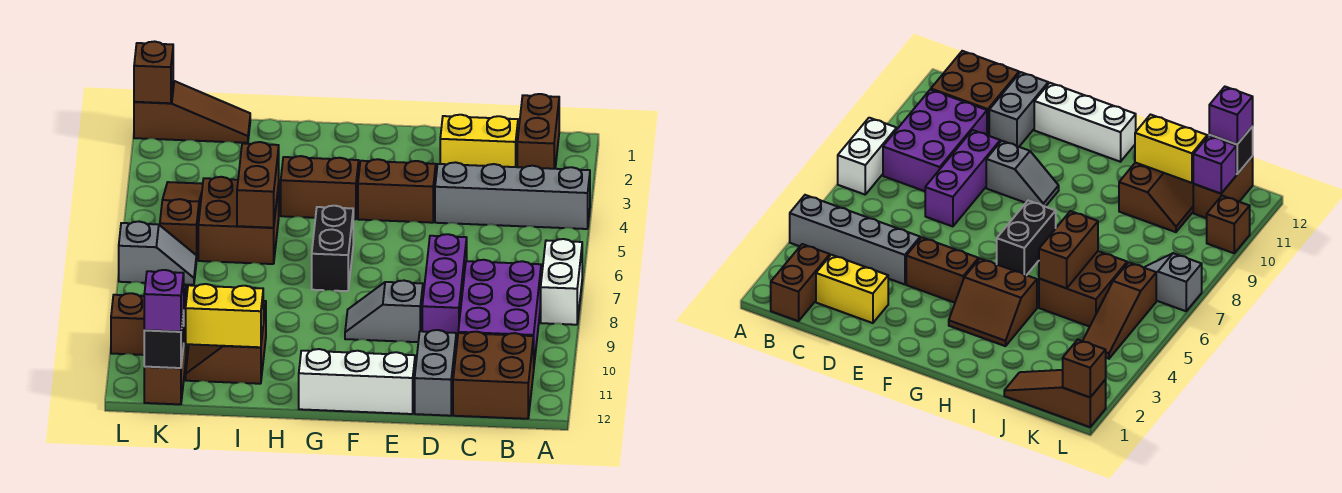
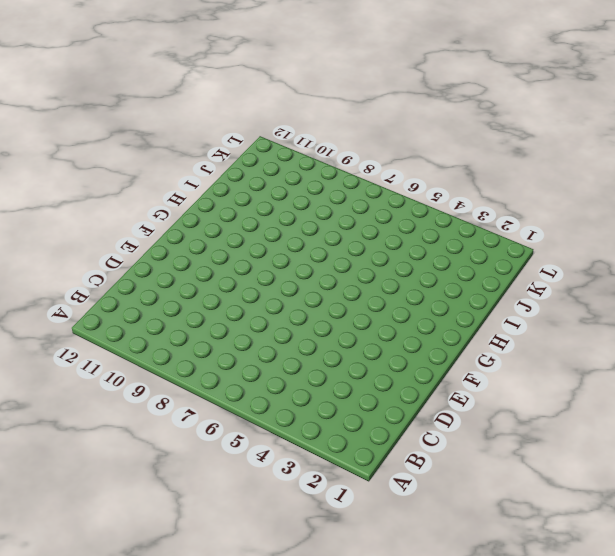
none -> grey 1x4 brick [435,162,590,229]
none -> white 1x2 brick [541,239,582,325]
none -> brown 1x2 brick [517,94,559,169]

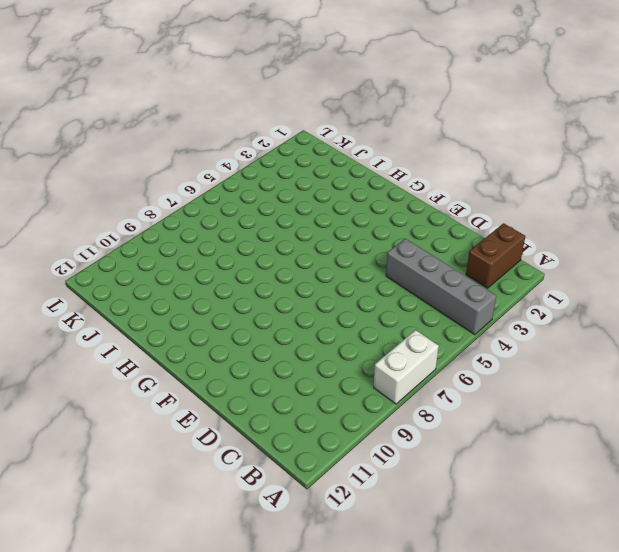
none -> purple 2x3 brick [458,260,541,363]
none -> brown 2x2 brick [453,332,534,419]
none -> yellow 1x2 brick [440,115,518,167]

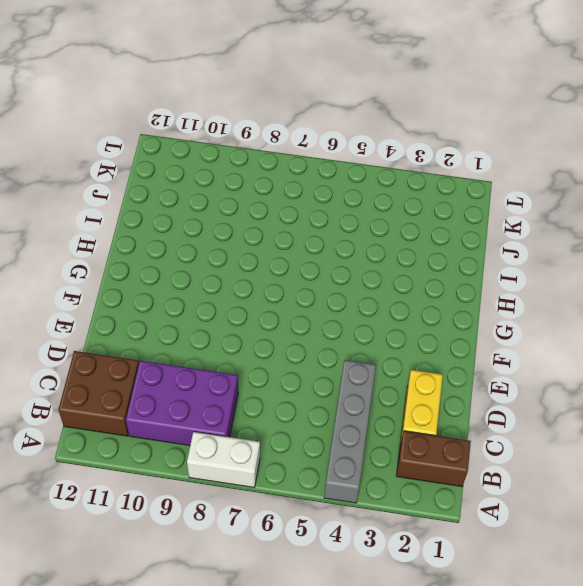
none -> purple 1x3 brick [422,234,467,344]
none -> grey 1x2 brick [415,330,456,416]
none -> brown 1x2 brick [358,159,436,223]

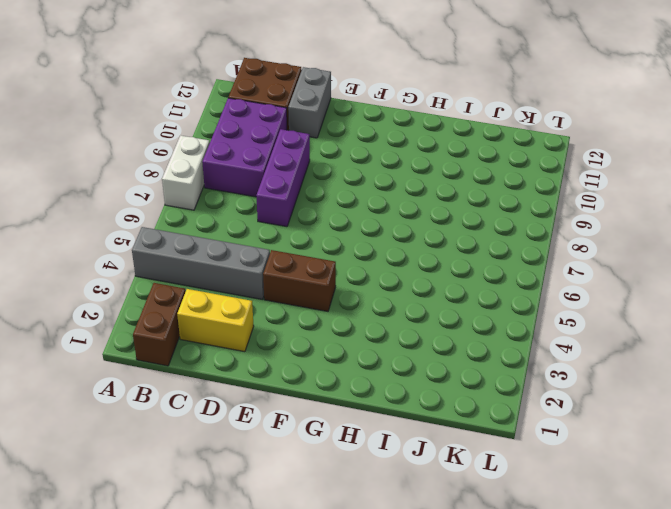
none -> grey 1x2 slope [345,281,423,342]
none -> white 1x3 brick [299,349,415,414]
none -> brown 2x2 slope [281,156,360,219]

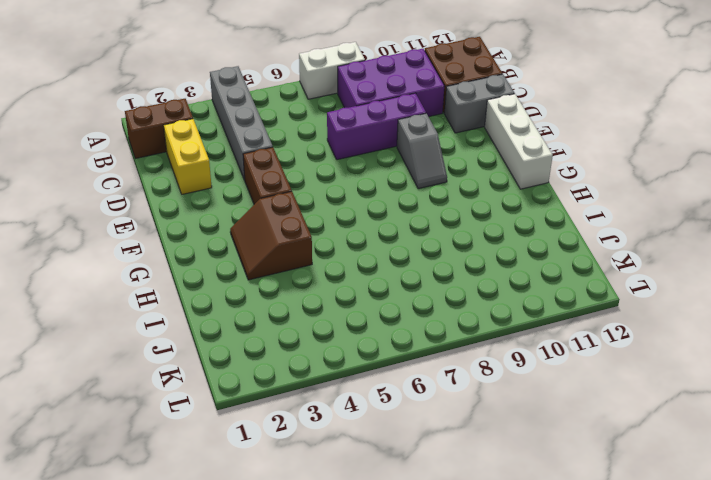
none -> black 1x2 brick [312,206,353,291]
none -> brown 2x2 brick [198,177,279,264]
none -> brown 2x2 slope [186,301,266,384]

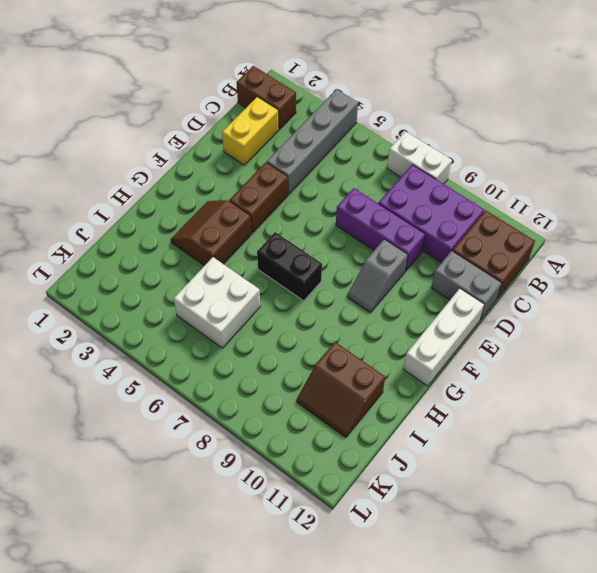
white 2x2 brick [174,257,260,348] -> brown 2x2 brick [198,177,279,264]
none -> brown 1x3 slope [134,81,250,143]
none -> brown 1x3 slope [160,182,203,261]
none -> grey 1x2 slope [119,222,196,285]

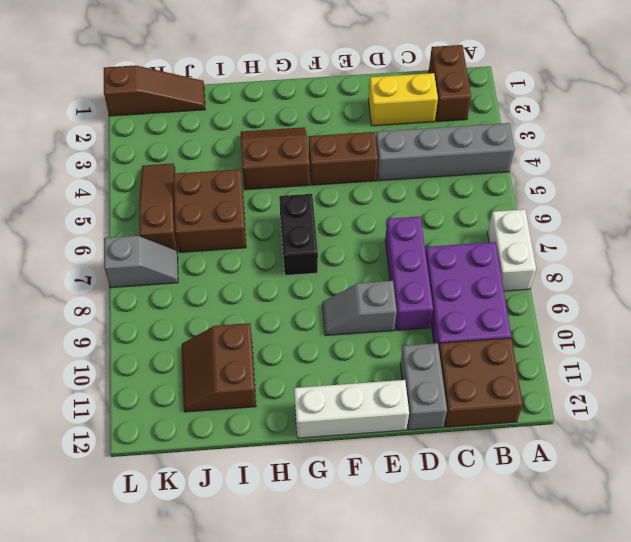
none -> brown 1x2 brick [144,328,186,404]
none -> brown 1x1 brick [111,293,144,355]
none -> brown 1x2 brick [237,142,279,228]

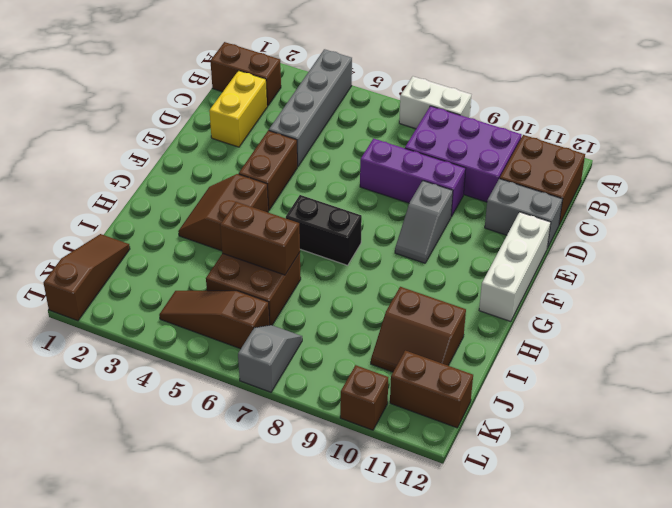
none -> yellow 1x2 brick [186,284,263,347]
none -> purple 1x1 brick [1193,136,1236,194]
none -> black 1x1 brick [144,311,184,368]

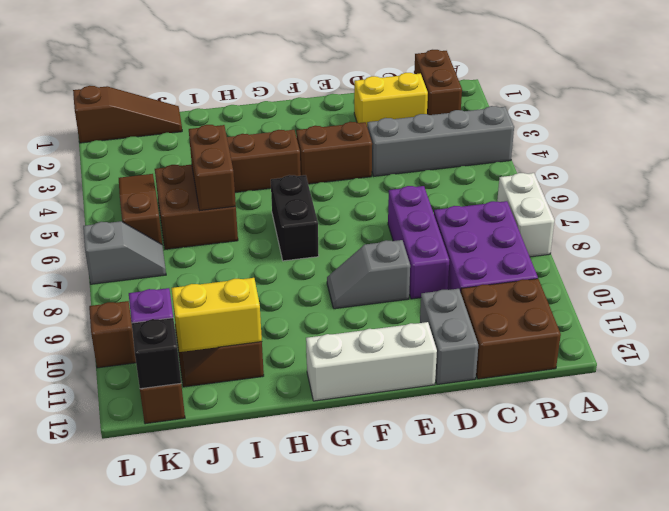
none -> brown 1x1 brick [134,42,173,103]
none -> purple 1x1 brick [144,270,184,332]

